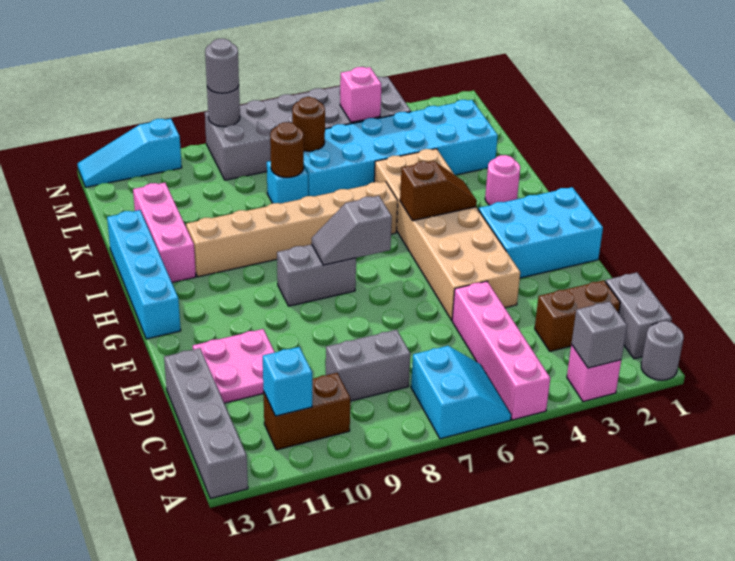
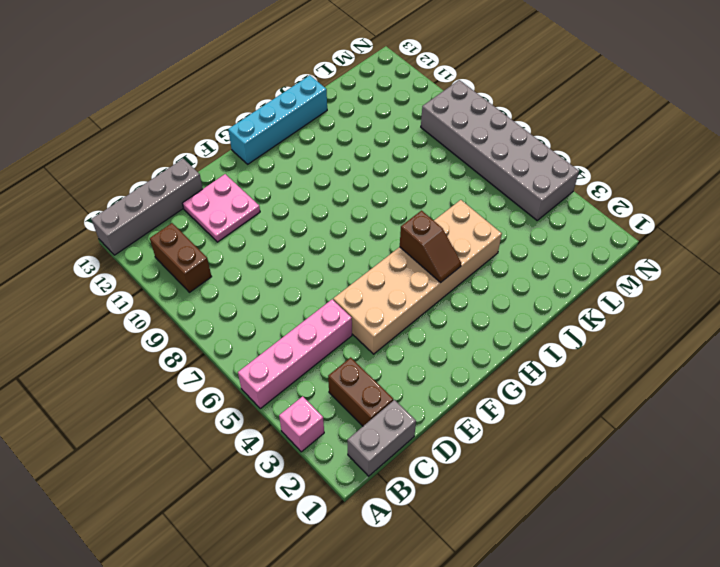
none -> grey 1x1 round brick [641,321,684,380]
none -> cyan 2x2 slope [411,346,511,439]
none -> grey 1x2 brick [326,330,410,401]
none -> cyan 2x3 brick [478,187,603,278]

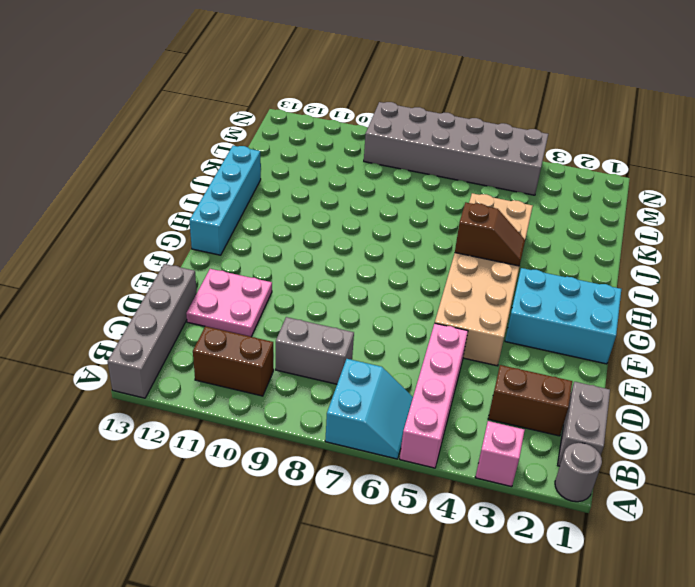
none -> grey 1x2 brick [277,244,356,306]
none -> pink 1x1 round brick [485,155,520,205]
none -> tan 1x6 brick [186,181,398,277]
none -> pink 1x3 brick [133,183,196,282]

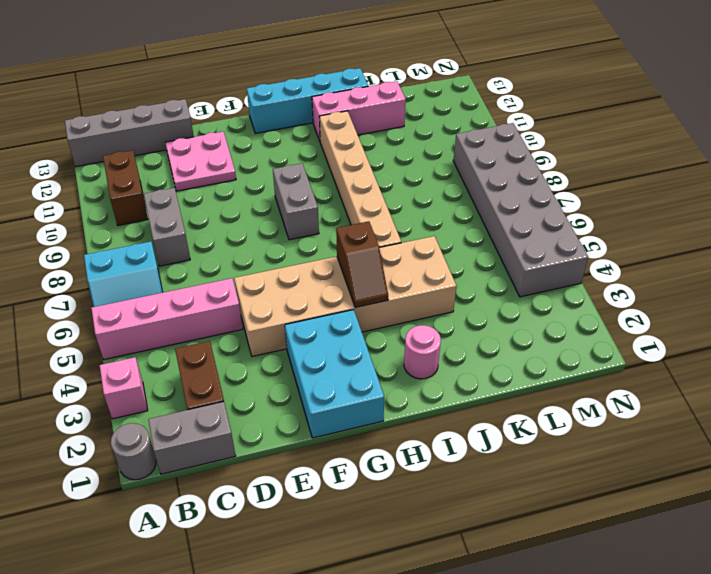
none -> cyan 2x6 brick [304,100,498,196]
none -> cyan 1x1 brick [267,161,308,204]
none -> cyan 1x3 slope [78,119,182,187]
none -> grey 1x1 brick [572,302,627,368]

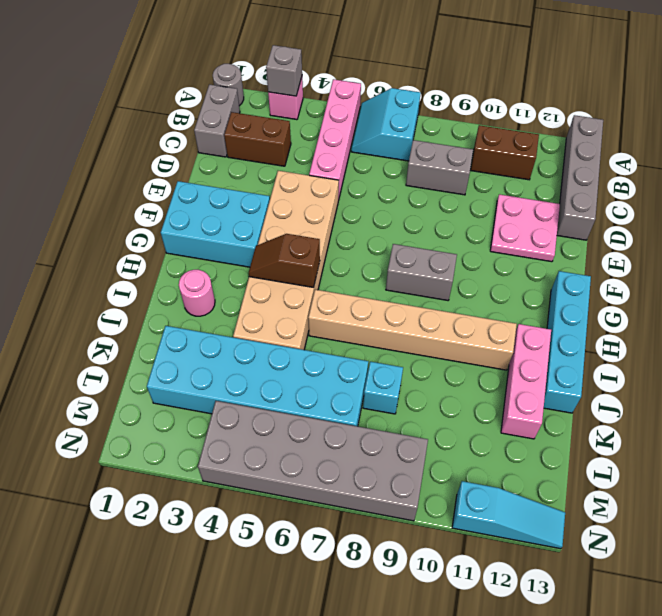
none -> cyan 1x1 brick [263,347,312,416]
none -> grey 1x2 slope [312,196,392,265]
none -> brown 1x1 round brick [270,122,304,178]
none -> brown 1x1 round brick [292,97,325,151]

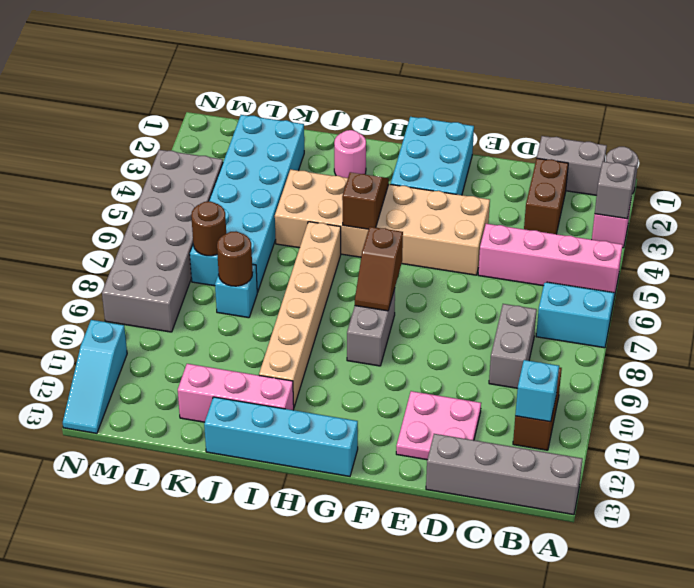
brown 1x2 slope [355,227,403,311] -> grey 1x2 slope [312,196,392,265]
none -> pink 1x1 brick [340,67,381,122]
none -> grey 1x1 round brick [207,86,240,127]
none -> grey 1x1 round brick [205,39,239,93]

